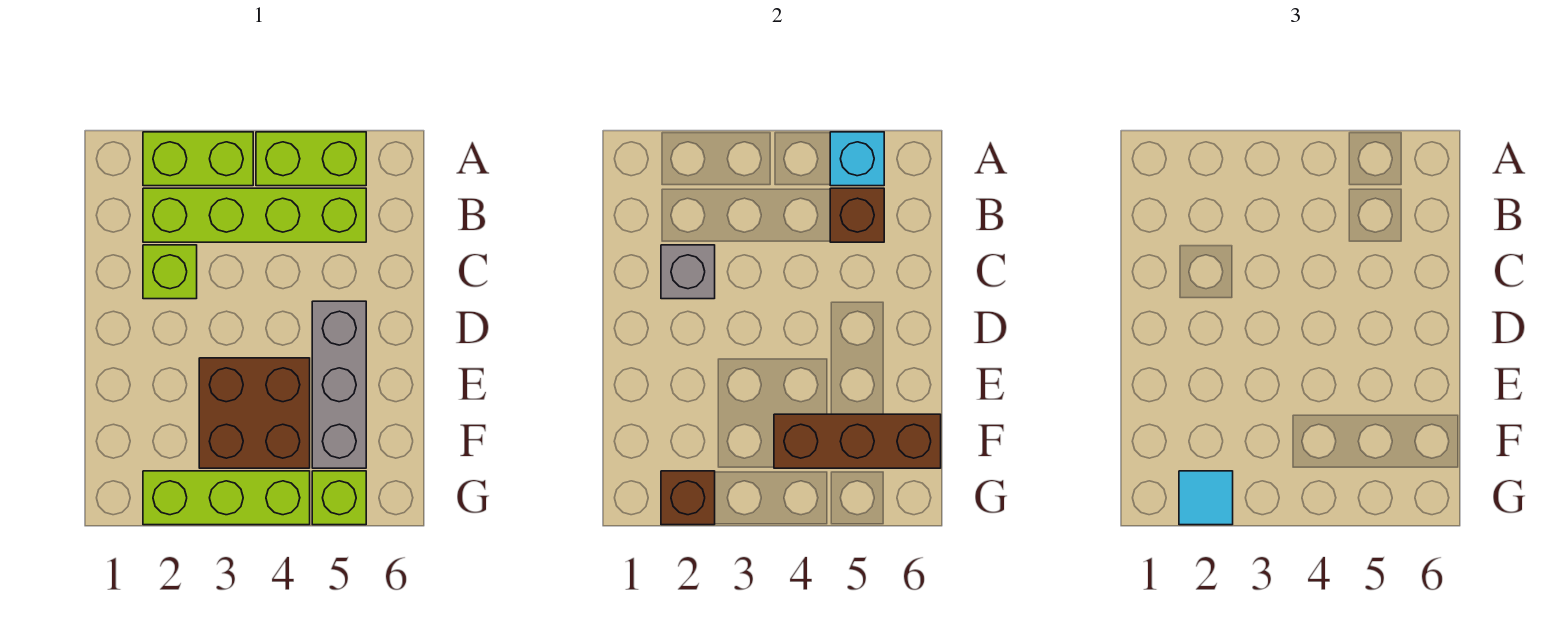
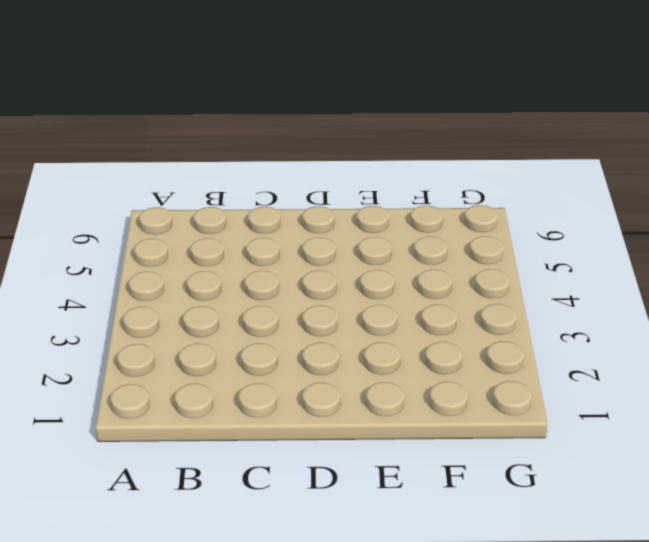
none -> lime 1x2 brick [143,132,253,186]
none -> lime 1x2 brick [256,132,366,186]
none -> lime 1x4 brick [143,188,366,242]

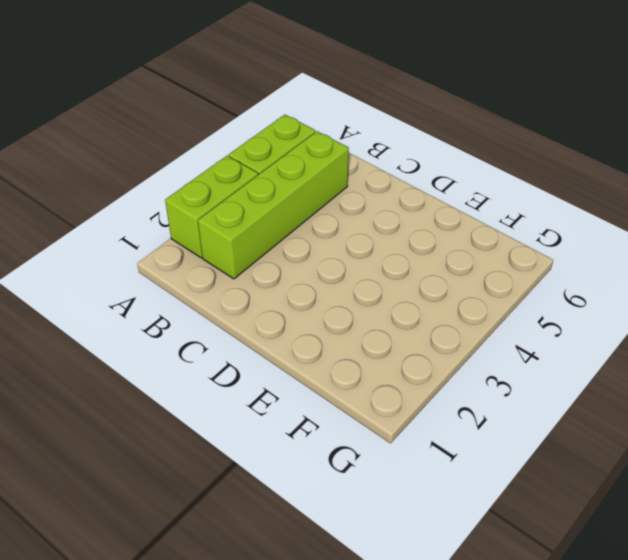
none -> lime 1x1 brick [143,245,197,299]
none -> grey 1x3 brick [312,301,366,468]
none -> brown 2x2 brick [199,358,310,468]

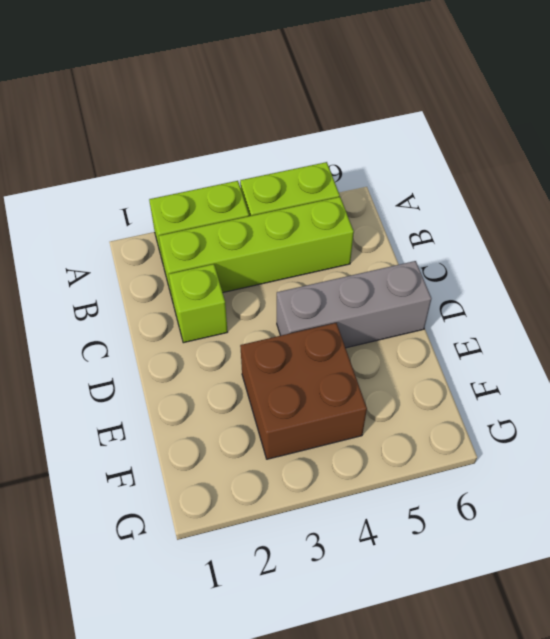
grey 1x3 brick [277,261,431,348] -> grey 1x3 brick turned to [312,301,366,468]
none -> lime 1x3 brick [143,471,310,525]
none -> lime 1x1 brick [312,471,366,525]
none -> cyan 1x1 brick [830,132,884,186]

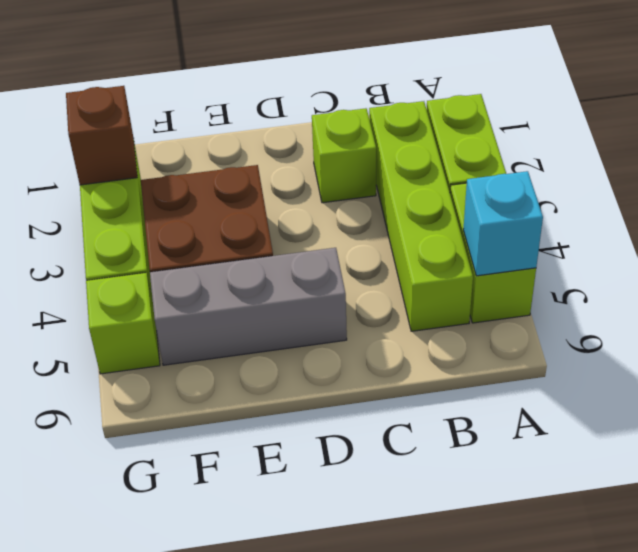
none -> brown 1x1 brick [830,188,884,242]
none -> grey 1x1 brick [661,245,715,299]
none -> brown 1x3 brick [774,414,941,468]

